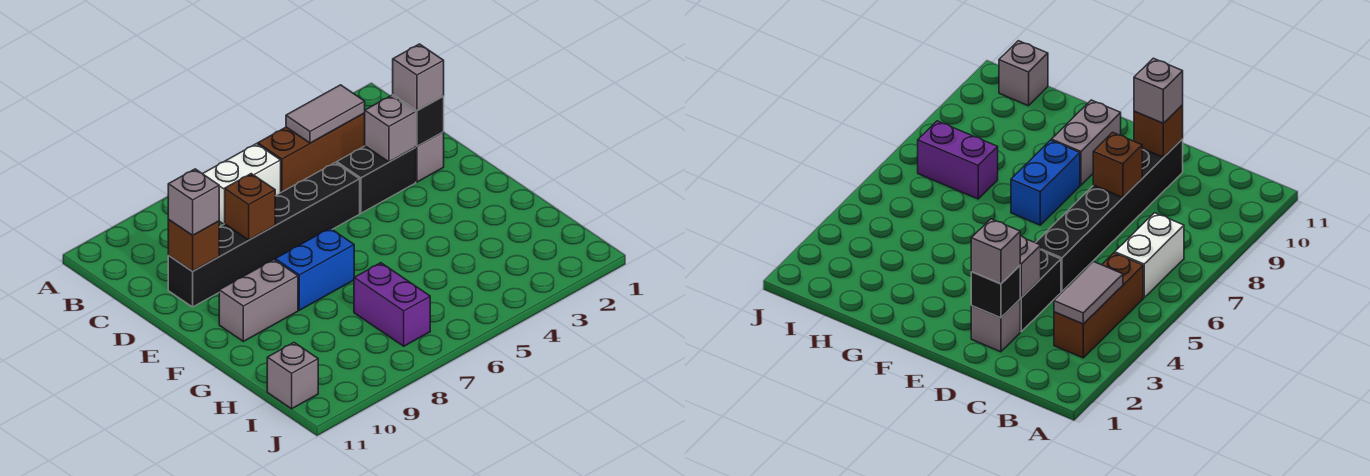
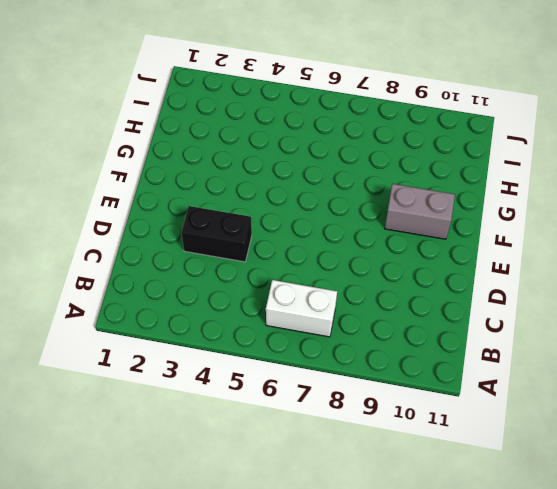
none -> brown 1x3 brick [258,113,365,192]
none -> grey 1x1 brick [415,132,444,182]
none -> black 1x6 brick [168,163,360,307]

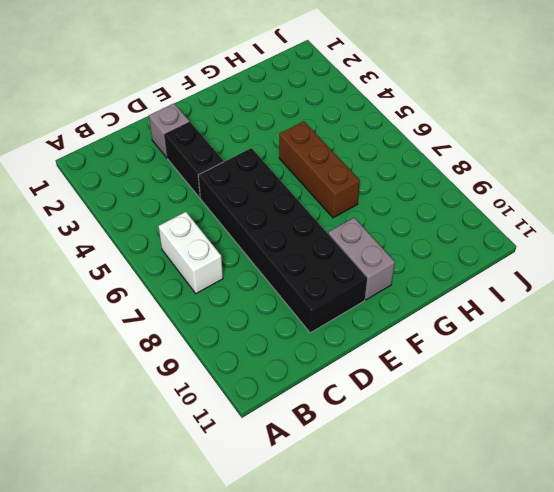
black 2x6 brick [198,148,367,333] -> black 1x6 brick [168,163,360,307]
brown 1x3 brick [279,121,360,218] -> brown 1x3 brick moved to [258,113,365,192]
none -> blue 1x2 brick [275,228,354,310]
none -> purple 1x2 brick [354,263,430,346]
none -> grey 1x1 brick [267,343,318,409]

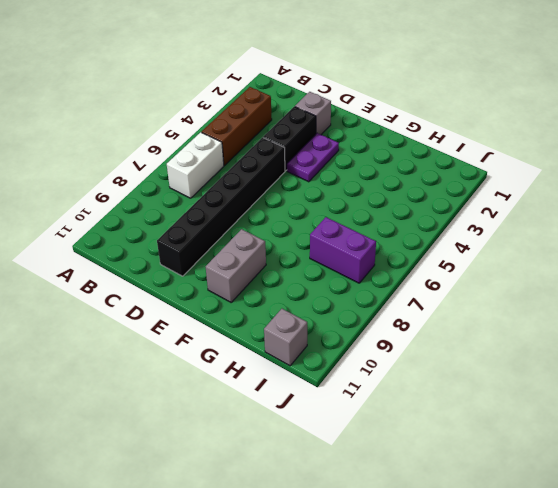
purple 1x2 plate [287,133,339,182] -> none
none -> blue 1x2 brick [275,228,354,310]
none -> grey 1x2 tile [286,85,365,143]
none -> black 1x1 brick [393,95,444,146]

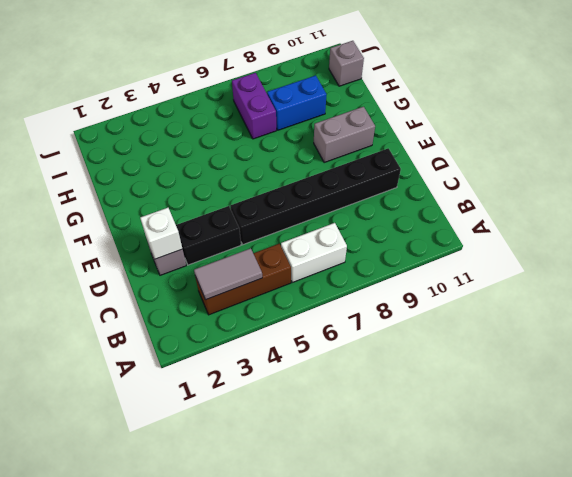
white 1x1 brick [140,208,182,259] -> black 1x1 brick [393,95,444,146]
blue 1x2 brick [267,75,327,130] -> blue 1x2 brick moved to [275,228,354,310]
none -> grey 1x1 brick [365,96,416,162]
none -> brown 1x1 brick [225,174,275,240]
none -> brown 1x1 brick [168,220,219,271]

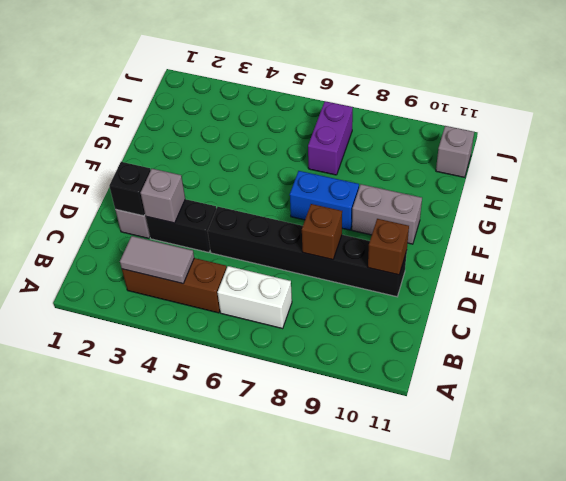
none -> grey 1x1 brick [393,44,444,111]
none -> grey 1x1 brick [168,169,219,236]

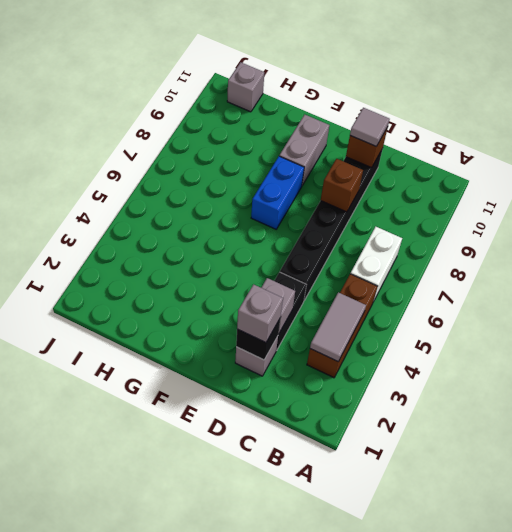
grey 1x1 tile [350,108,390,146] -> grey 1x1 brick [168,169,219,236]
none -> purple 1x2 brick [354,263,430,346]

